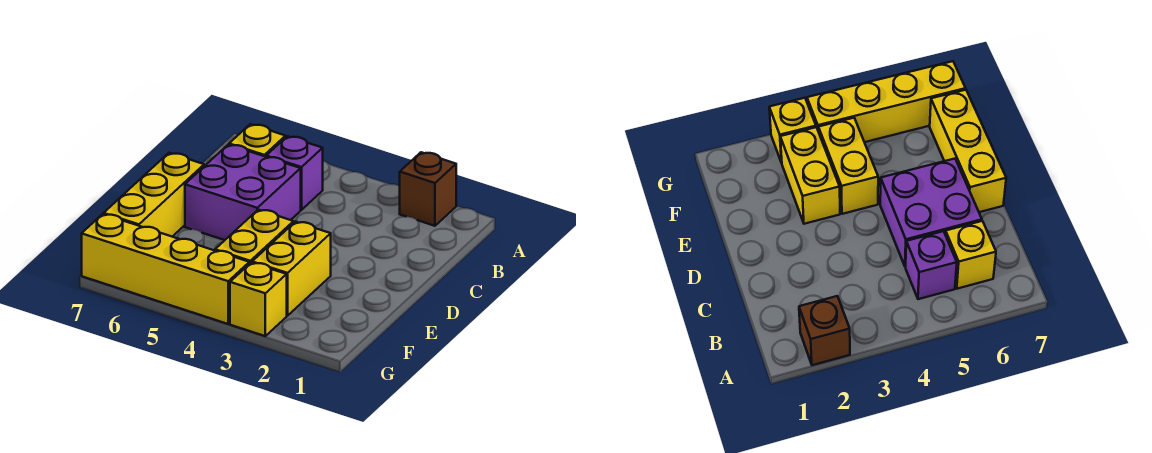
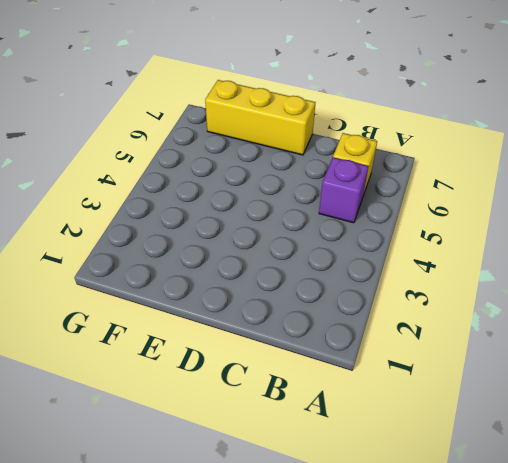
none -> brown 1x1 brick [400,152,456,226]
none -> purple 2x2 brick [185,145,301,240]

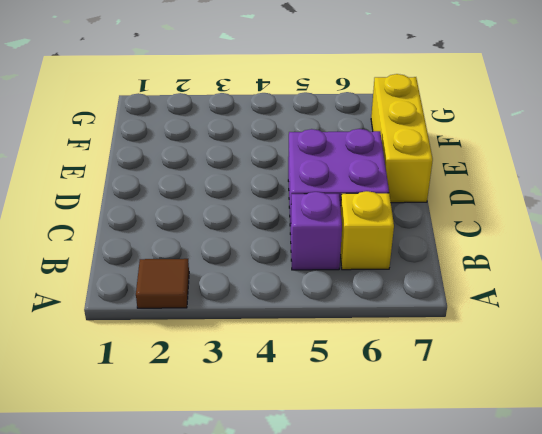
brown 1x1 tile [136,259,189,308] -> brown 1x1 brick [400,152,456,226]
none -> yellow 1x2 brick [252,222,331,316]
none -> yellow 1x2 brick [215,210,294,264]

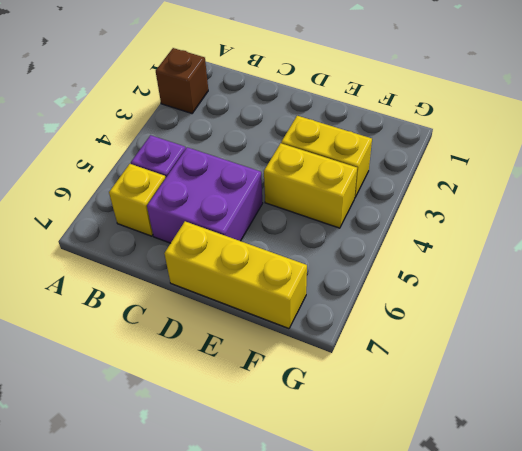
none -> yellow 1x1 brick [230,263,287,336]
none -> yellow 1x4 brick [82,214,249,324]

